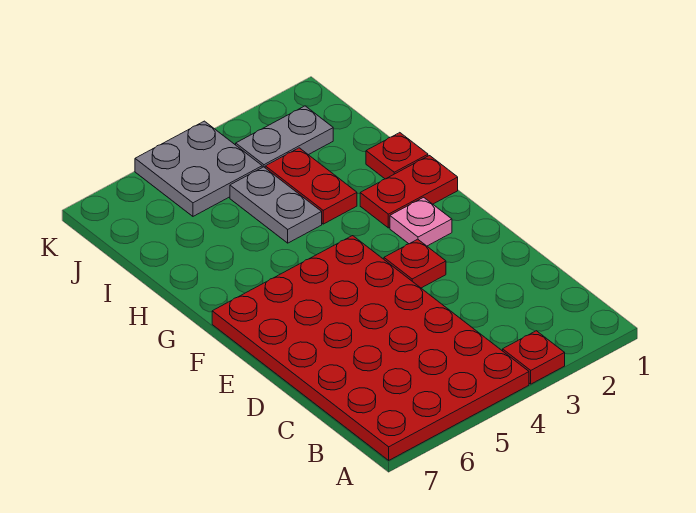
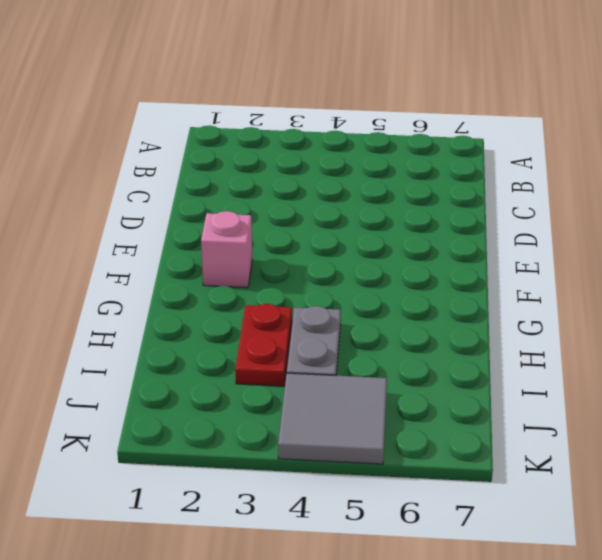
pink 1x1 brick [201,211,252,288] -> pink 1x1 plate [390,197,452,246]
grey 2x2 tile [278,373,387,464] -> grey 2x2 plate [135,121,262,216]
none -> red 1x1 plate [503,331,565,384]
none -> red 4x6 plate [212,236,529,460]

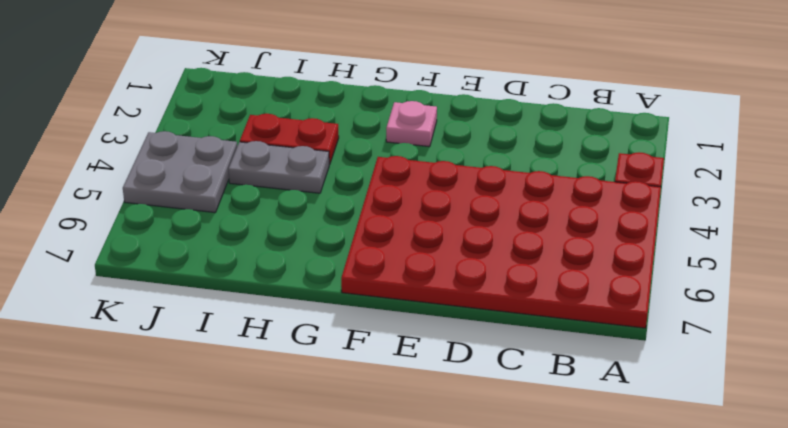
none -> red 1x1 plate [384,239,446,288]
none -> red 1x2 plate [360,156,458,228]

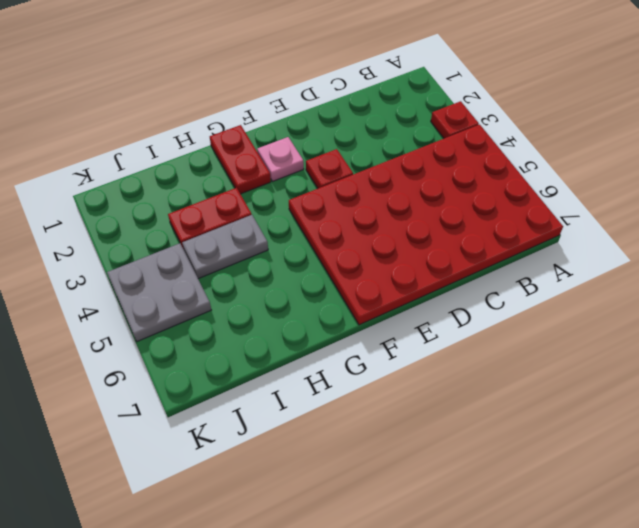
none -> red 1x1 plate [366,133,428,179]
none -> grey 1x2 plate [236,106,333,167]

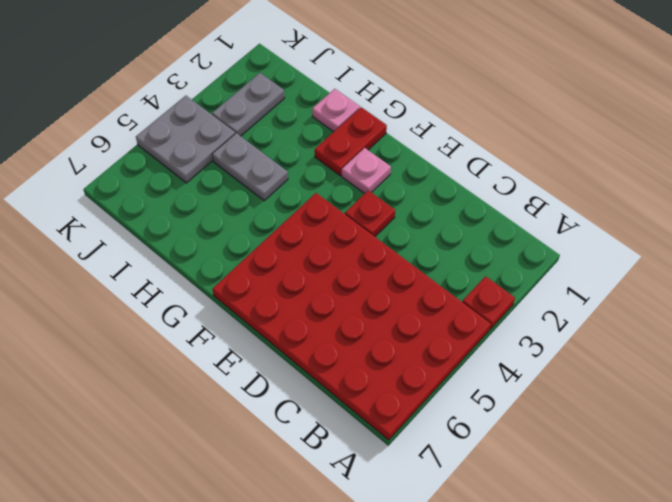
pink 1x1 plate [312,89,360,132] -> red 1x1 plate [366,133,428,179]
none -> red 1x2 plate [265,148,357,224]

